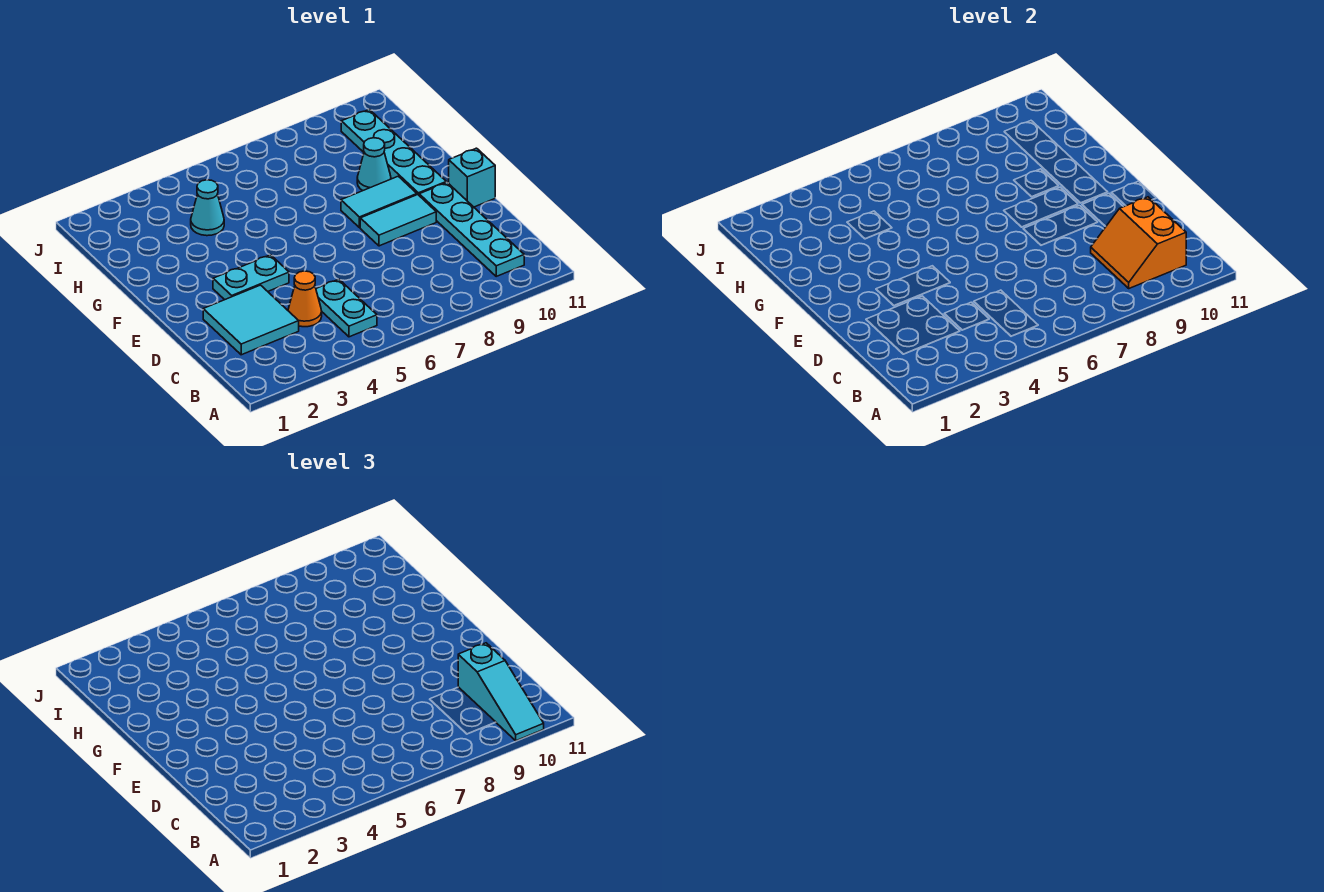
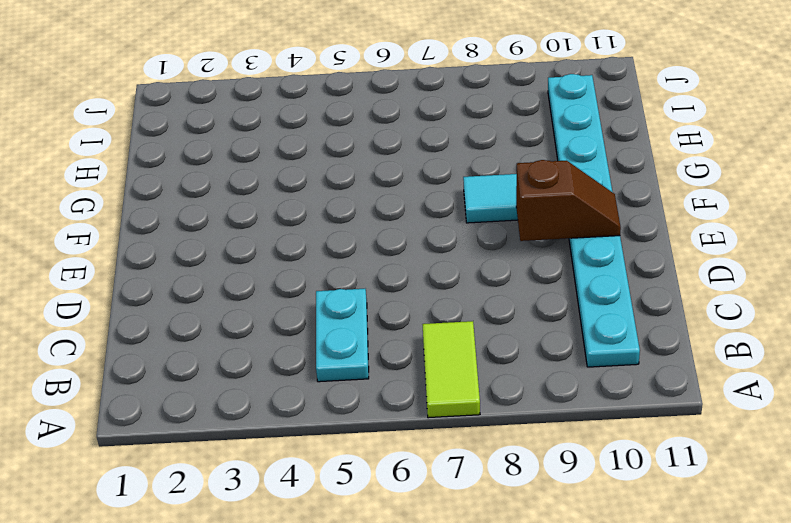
lime 1x2 tile [422,321,480,418] -> none
brown 1x2 slope [516,160,621,241] -> none
none -> cyan 2x2 tile [203,285,299,355]
none -> orange 1x1 cone [288,271,322,327]
none -> cyan 1x2 plate [213,255,289,300]

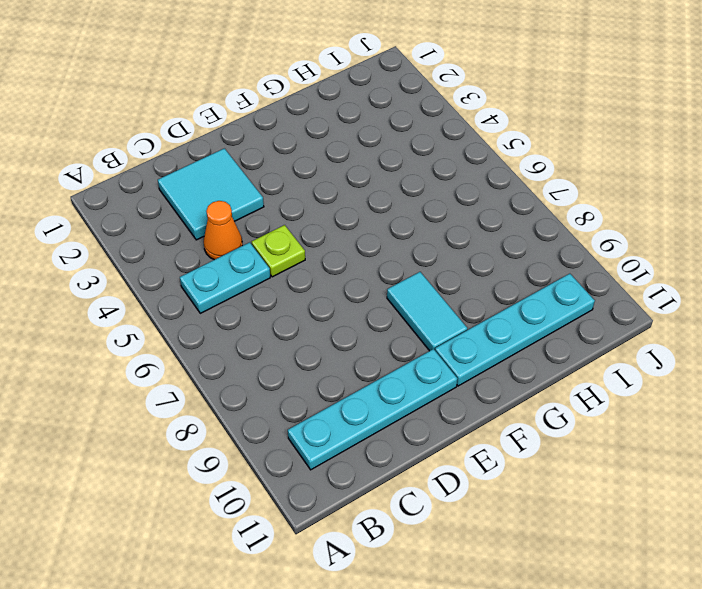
lime 1x1 plate [252,225,305,277] -> none
none -> cyan 1x2 plate [213,255,289,300]
none -> cyan 1x2 tile [360,195,436,246]
none -> cyan 1x1 brick [449,148,495,207]

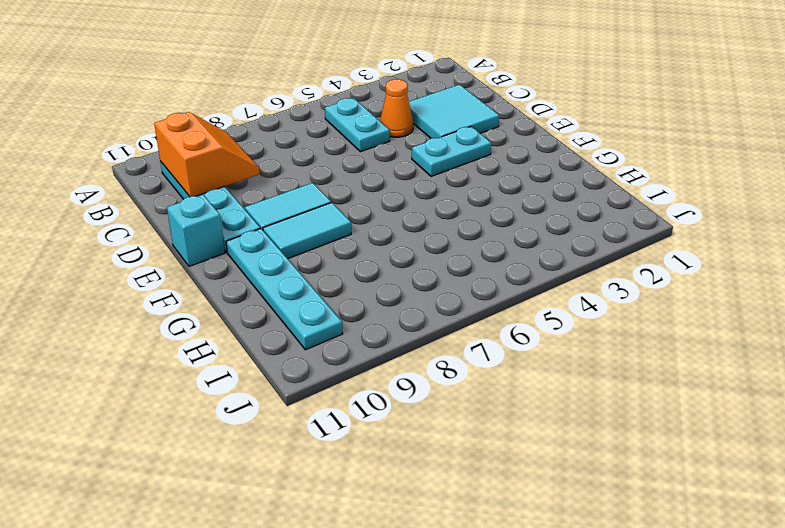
none -> cyan 1x1 cone [357,138,391,190]
none -> cyan 1x1 cone [191,180,224,236]
none -> cyan 1x3 slope [458,643,544,741]

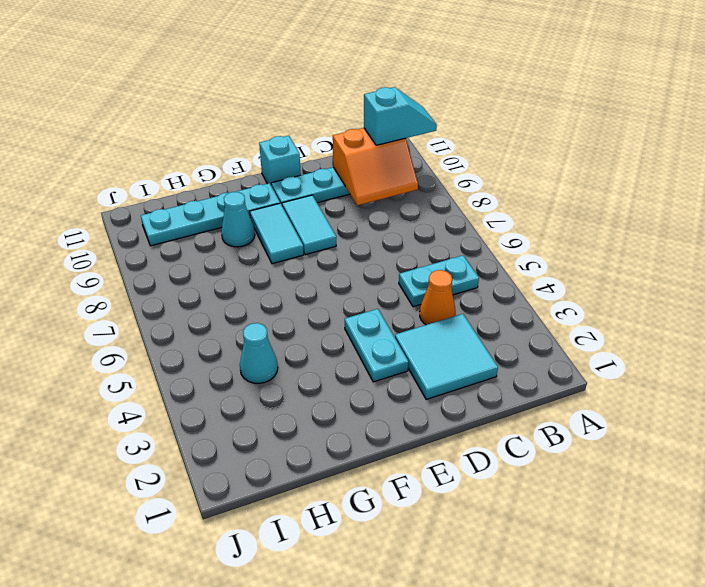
cyan 1x2 slope [364,87,437,145] -> cyan 1x3 slope [458,643,544,741]

